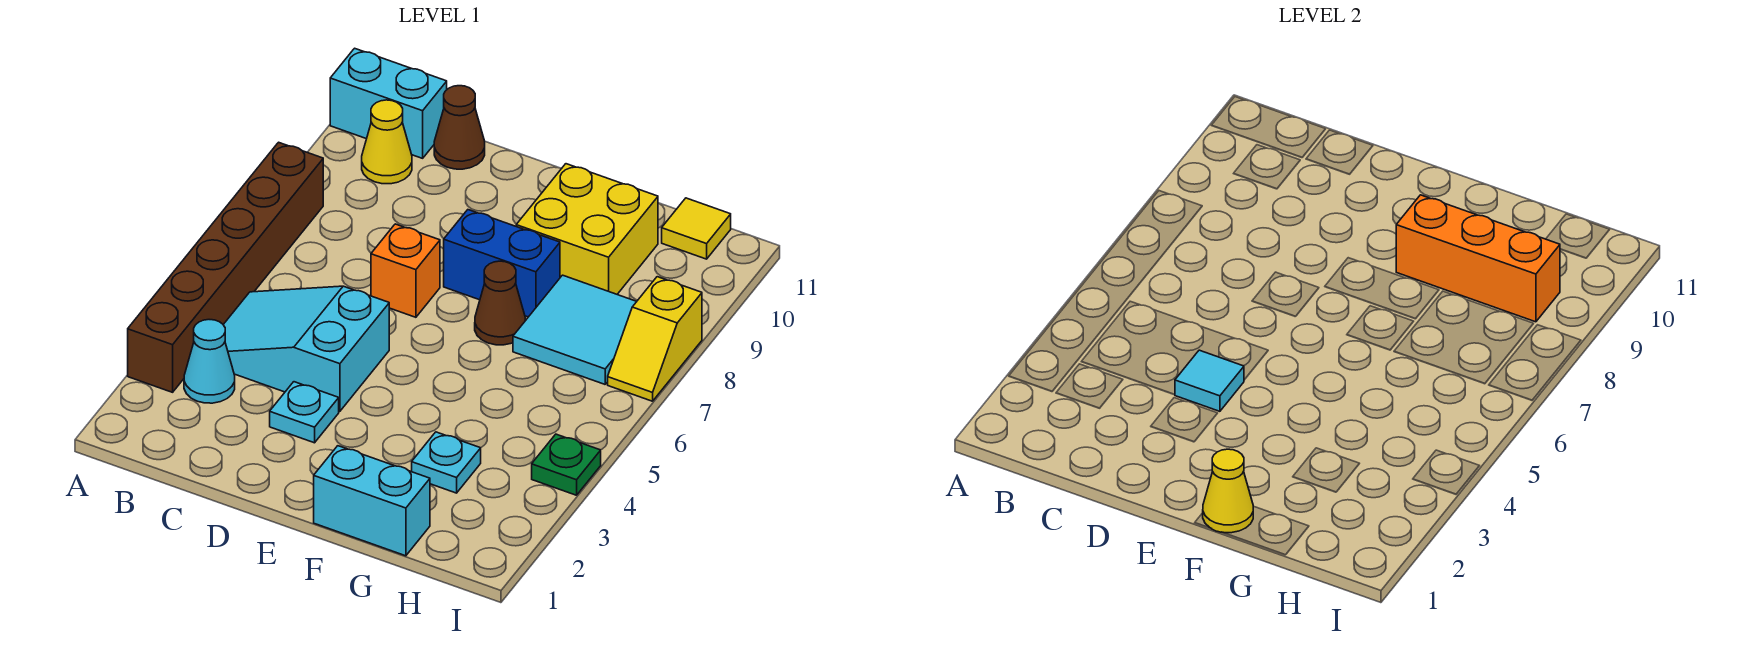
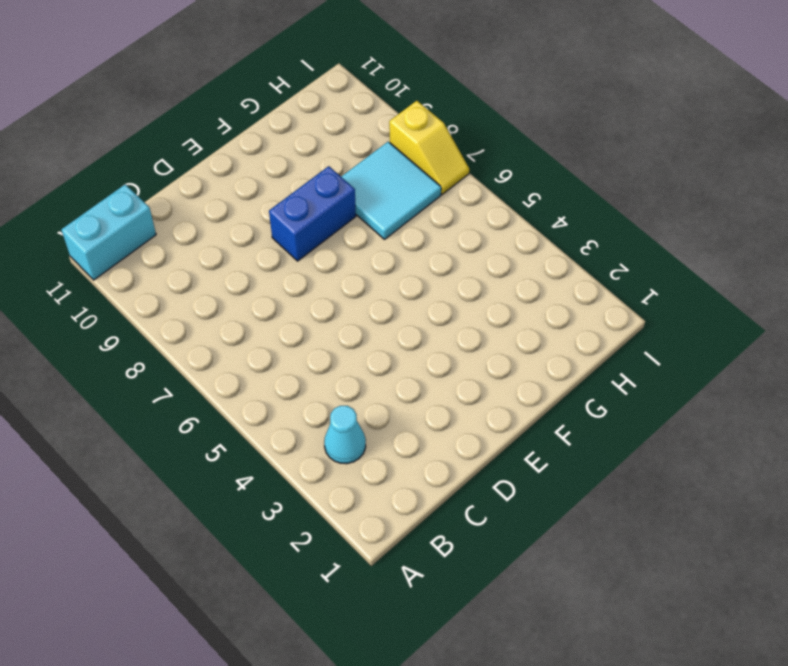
none -> brown 1x6 brick [128,142,323,392]
none -> cyan 2x3 slope [223,286,389,411]
none -> yellow 1x1 cone [362,100,412,184]

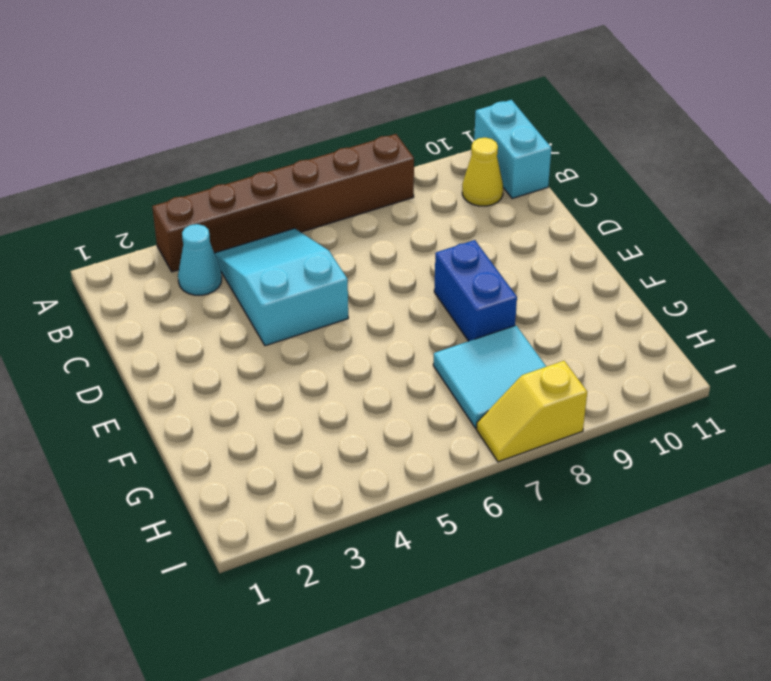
none -> brown 1x1 cone [434,86,485,169]
none -> cyan 1x1 plate [270,382,339,443]
none -> orange 1x1 brick [371,224,440,317]

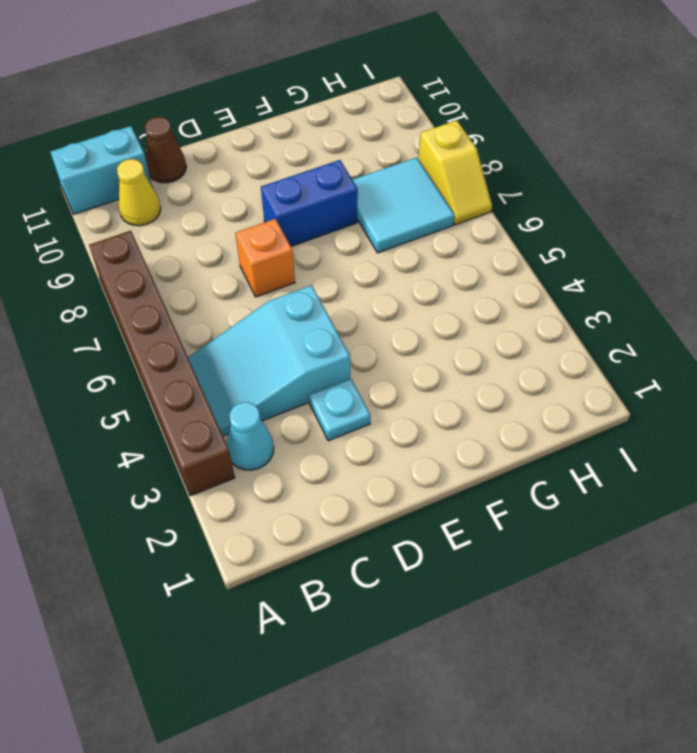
none -> cyan 1x2 brick [314,446,430,556]
none -> brown 1x1 cone [475,261,525,345]
none -> yellow 2x2 brick [516,164,658,294]

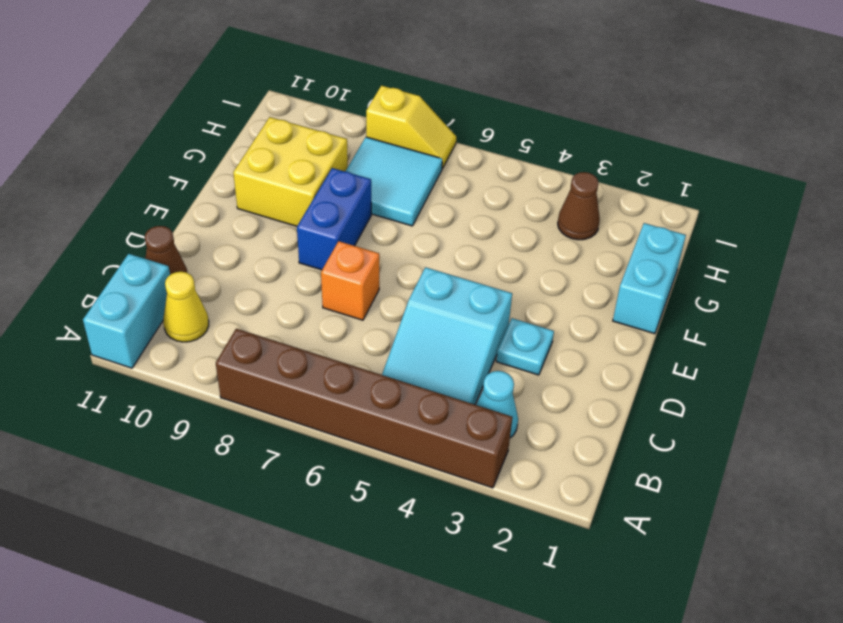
brown 1x1 cone [558,172,600,240] -> brown 1x1 cone moved to [475,261,525,345]
none -> cyan 1x1 plate [412,432,481,493]
none -> yellow 1x1 tile [662,198,731,259]
none -> green 1x1 plate [532,434,601,495]

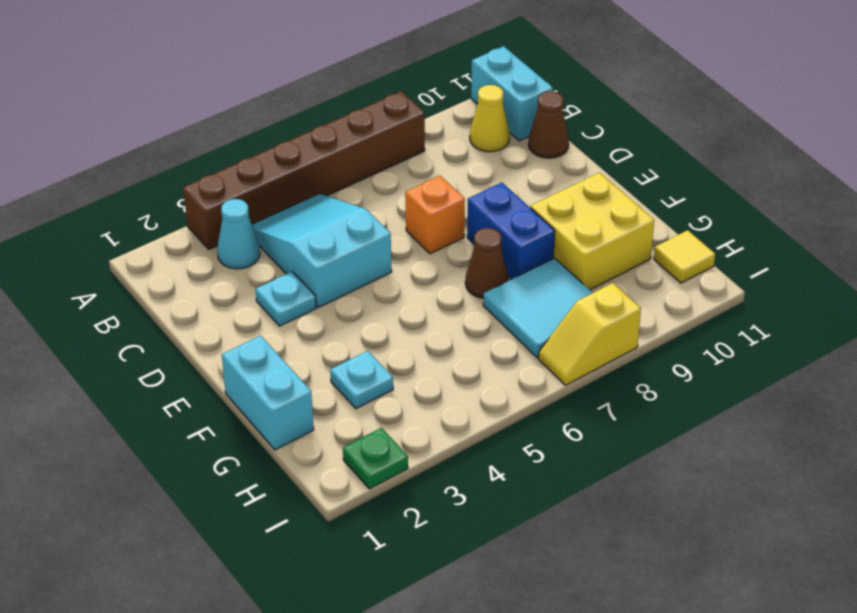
green 1x1 plate [343,428,408,489] -> green 1x1 plate moved to [532,434,601,495]
none -> cyan 1x1 tile [1175,350,1244,411]
none -> yellow 1x1 cone [1203,449,1253,533]
none -> orange 1x3 brick [1396,195,1560,322]

